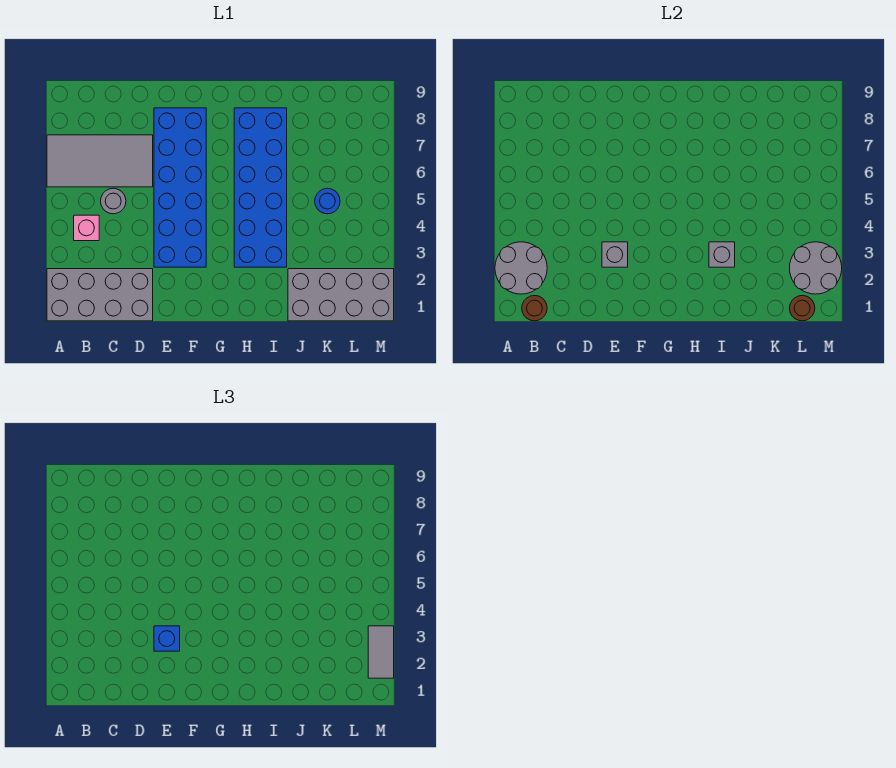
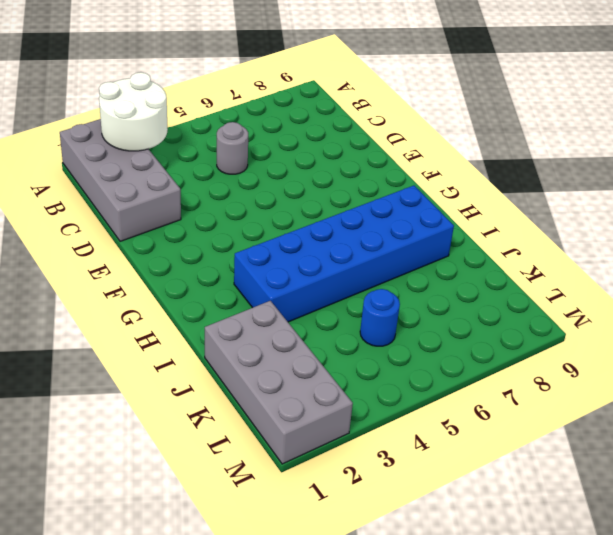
white 2x2 round brick [99,72,168,151] -> grey 2x2 round brick [495,242,547,294]
none -> grey 2x4 tile [47,135,153,187]
none -> pink 1x1 brick [74,215,99,241]
none -> blue 2x6 brick [154,108,206,267]

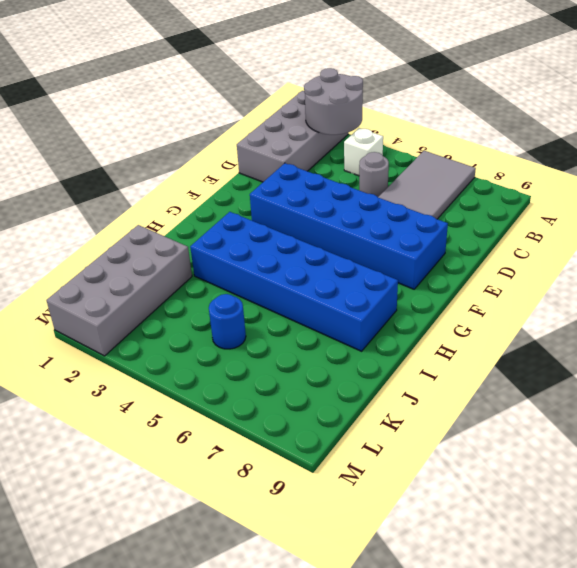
white 1x1 brick [344,128,383,176] -> pink 1x1 brick [74,215,99,241]
none -> brown 1x1 round brick [522,296,547,321]
none -> grey 1x1 brick [602,242,628,267]
none -> grey 1x1 brick [709,242,735,267]

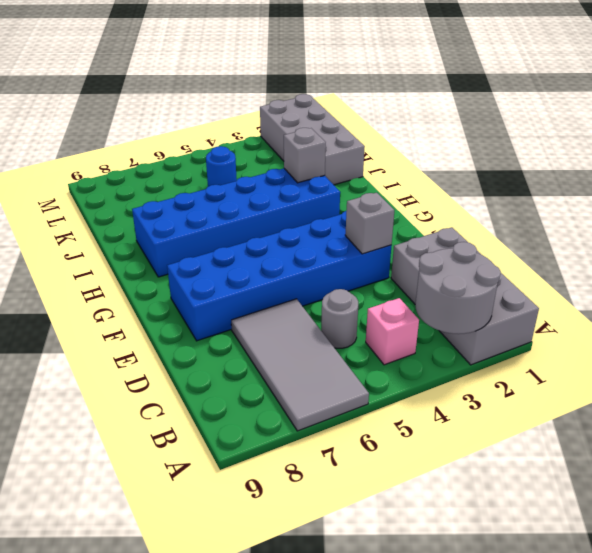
none -> brown 1x1 round brick [522,296,547,321]
none -> brown 1x1 round brick [790,296,815,321]
none -> grey 2x2 round brick [790,242,842,294]

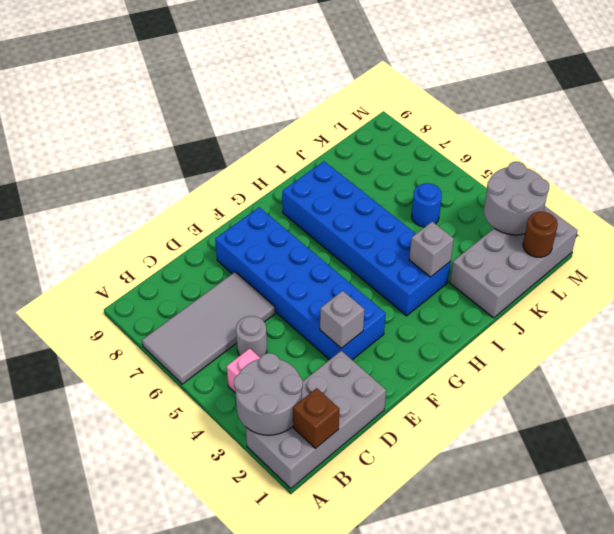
brown 1x1 brick [293,388,339,449] -> brown 1x1 round brick [522,296,547,321]
none -> blue 1x1 brick [154,626,180,651]
none -> grey 1x2 tile [368,626,394,678]

